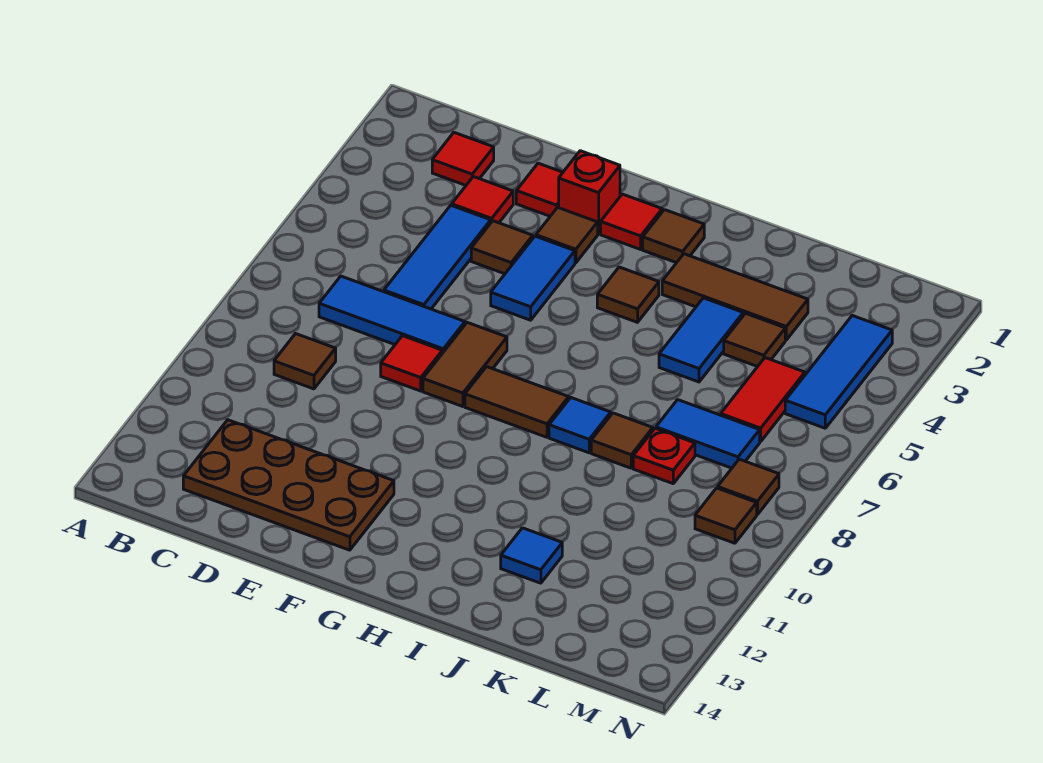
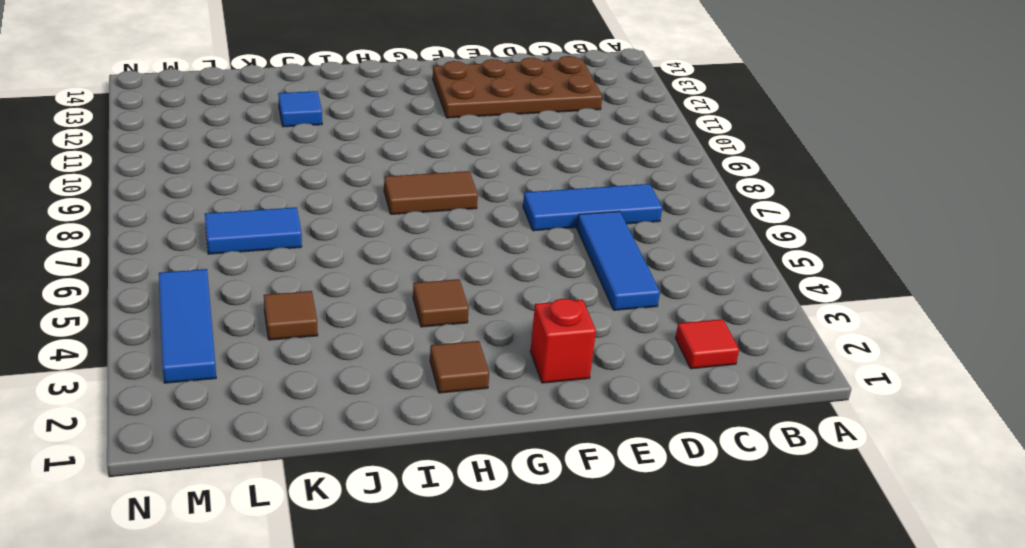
none -> brown 1x1 tile [274,334,336,389]
none -> red 1x1 tile [452,177,513,223]
none -> red 1x1 tile [516,163,563,216]

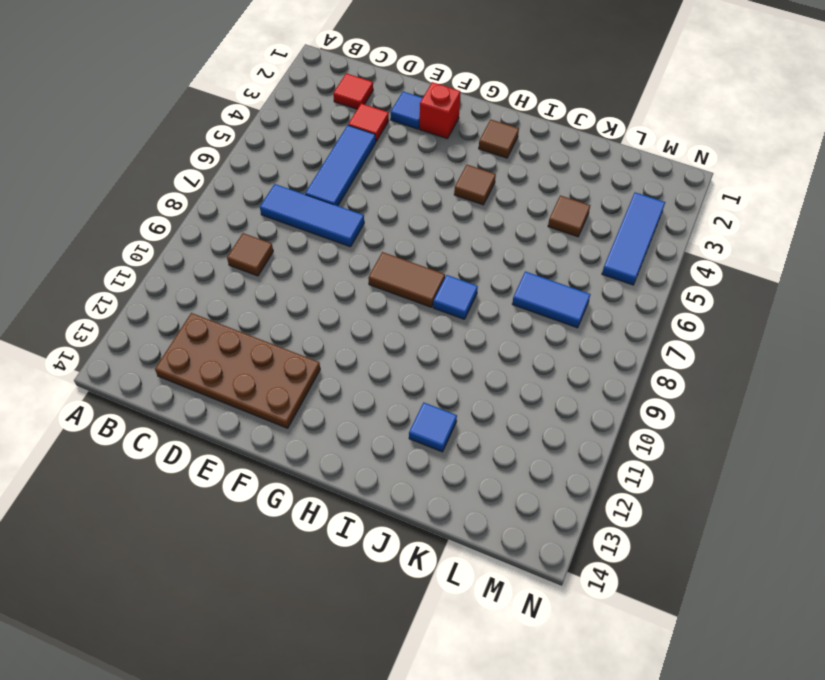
blue 1x1 tile [391,92,422,129] -> red 1x1 tile [516,163,563,216]
none -> brown 1x1 tile [471,221,533,274]
none -> red 1x1 tile [381,336,442,391]
none -> brown 1x1 tile [536,207,598,263]

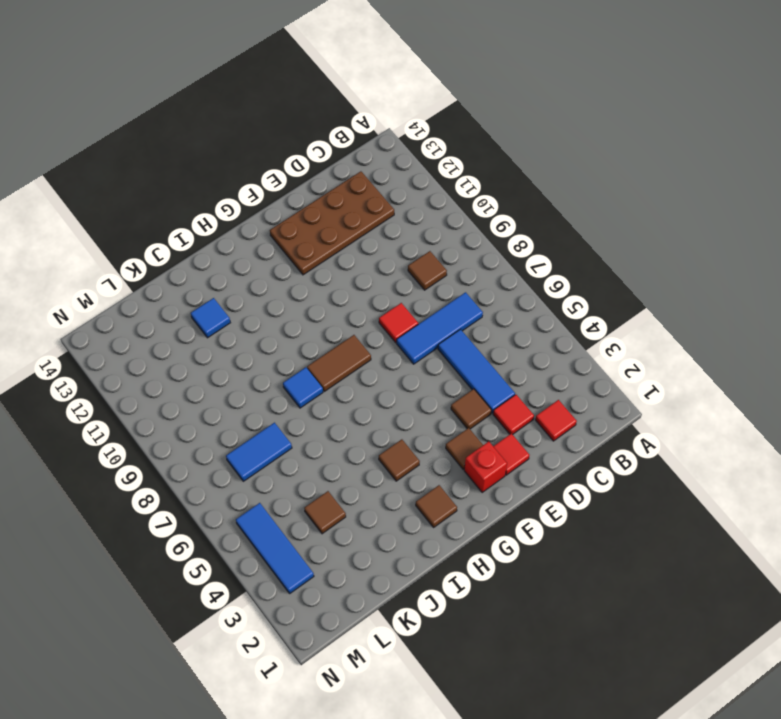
none -> blue 1x2 tile [491,236,575,320]
none -> brown 1x2 tile [423,322,507,407]
none -> red 1x1 tile [601,194,662,249]

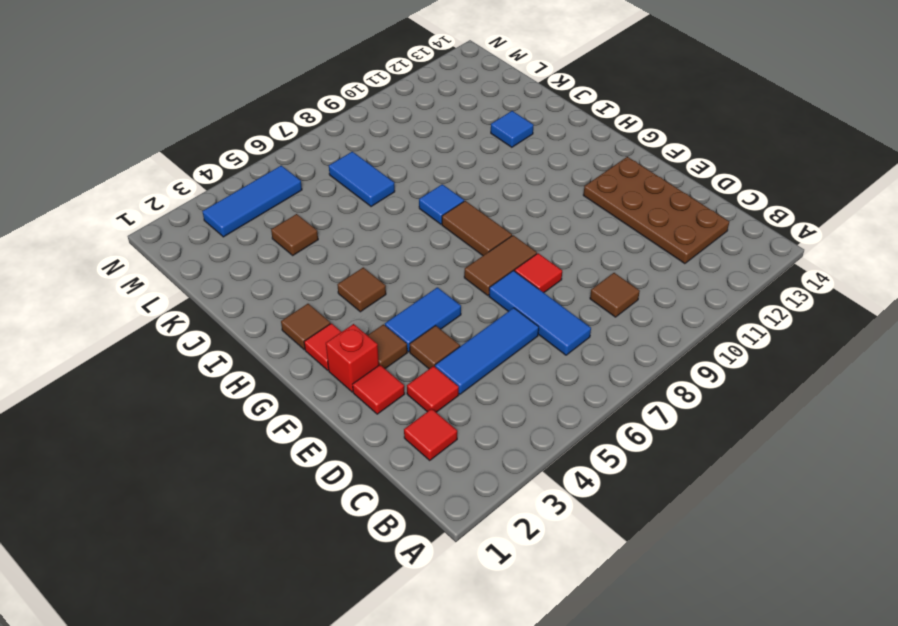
none -> brown 1x3 tile [662,254,808,340]
none -> blue 1x2 tile [659,298,743,382]
none -> brown 1x1 tile [591,413,653,468]

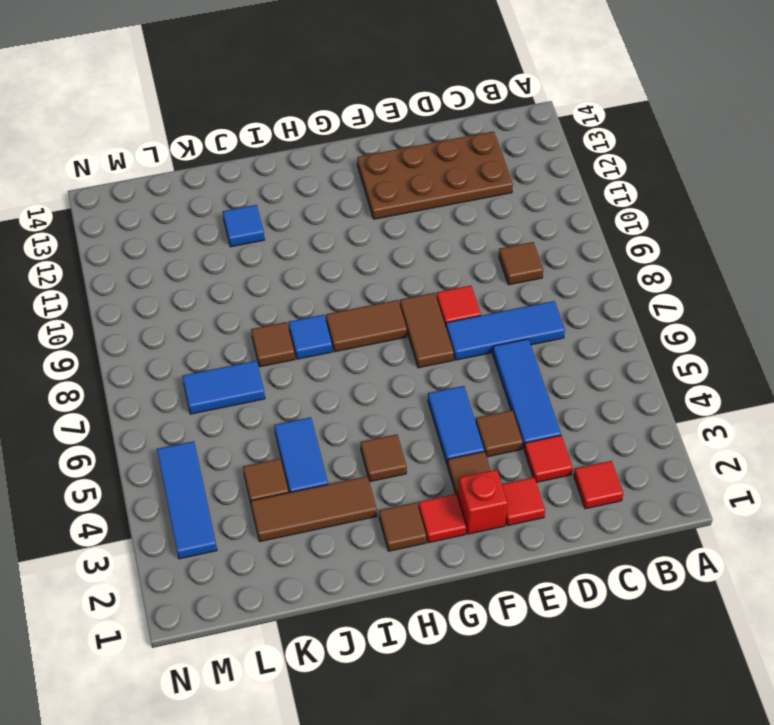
none -> red 1x1 plate [633,428,695,484]
none -> red 1x2 tile [721,358,805,442]
none -> brown 1x1 tile [718,459,779,515]

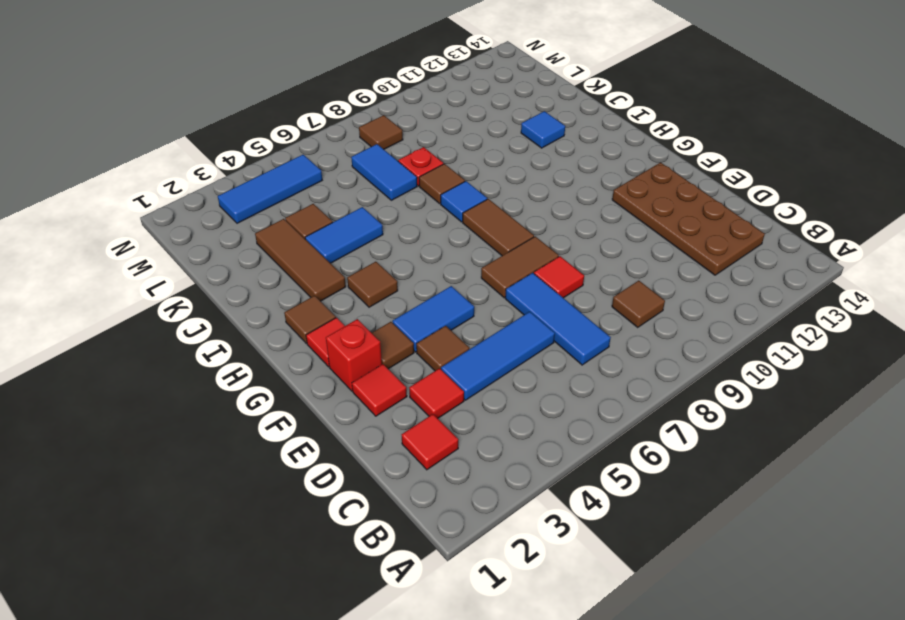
none -> red 1x2 tile [721,358,805,442]
none -> brown 1x1 tile [695,488,757,543]

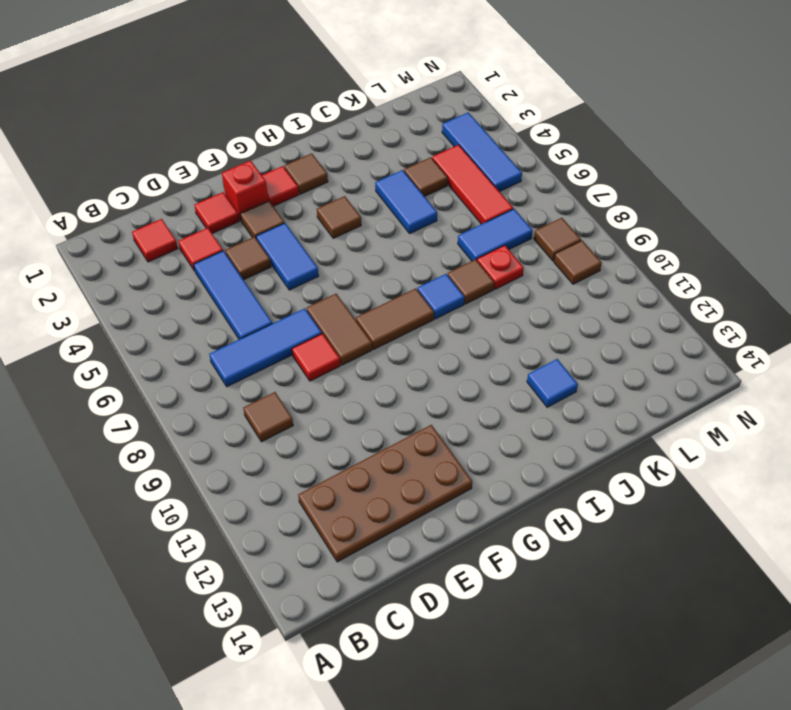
red 1x3 tile [432,145,513,224] -> red 1x2 tile [721,358,805,442]
none -> brown 1x3 tile [662,254,808,340]

